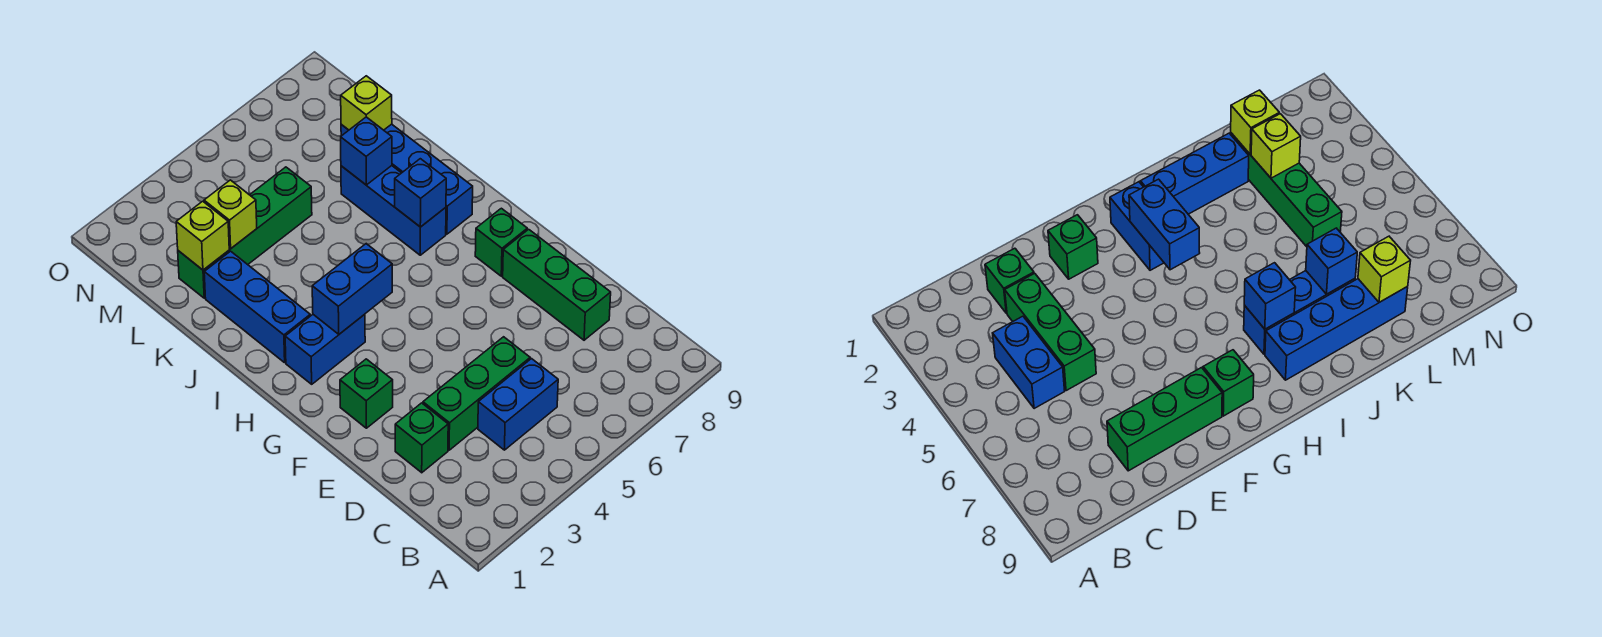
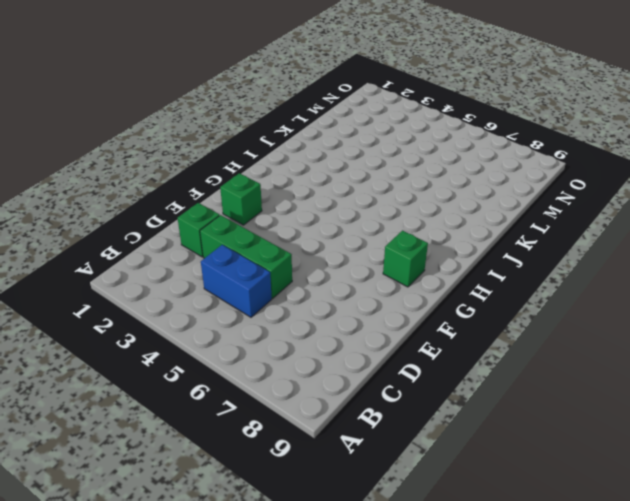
none -> green 1x3 brick [503,229,611,340]
none -> blue 1x2 brick [285,314,365,384]
none -> blue 1x3 brick [204,251,310,363]

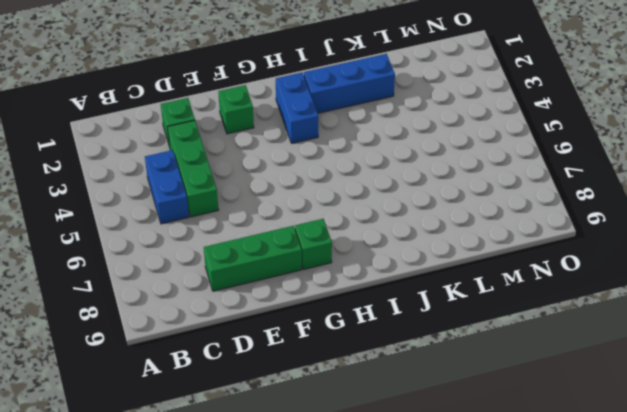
none -> blue 1x3 brick [341,166,446,255]
none -> blue 1x4 brick [341,124,473,234]
none -> green 1x4 brick [178,167,312,298]

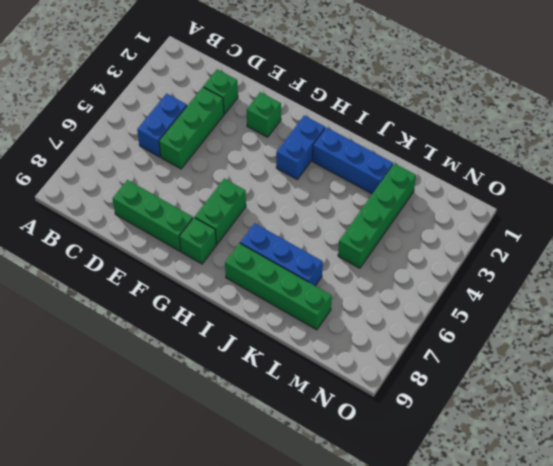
green 1x2 brick [195,179,246,244] -> none
green 1x4 brick [225,243,332,330] -> blue 1x4 brick [341,124,473,234]
none -> blue 1x2 brick [312,244,392,334]
none -> blue 1x1 brick [395,159,446,227]
none -> blue 1x1 brick [341,117,392,185]

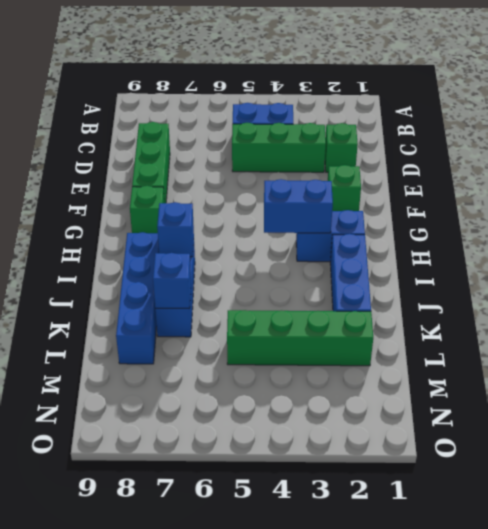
none -> lime 1x1 brick [176,201,229,270]
none -> lime 1x1 brick [204,180,257,248]
none -> lime 1x1 brick [341,76,392,130]

